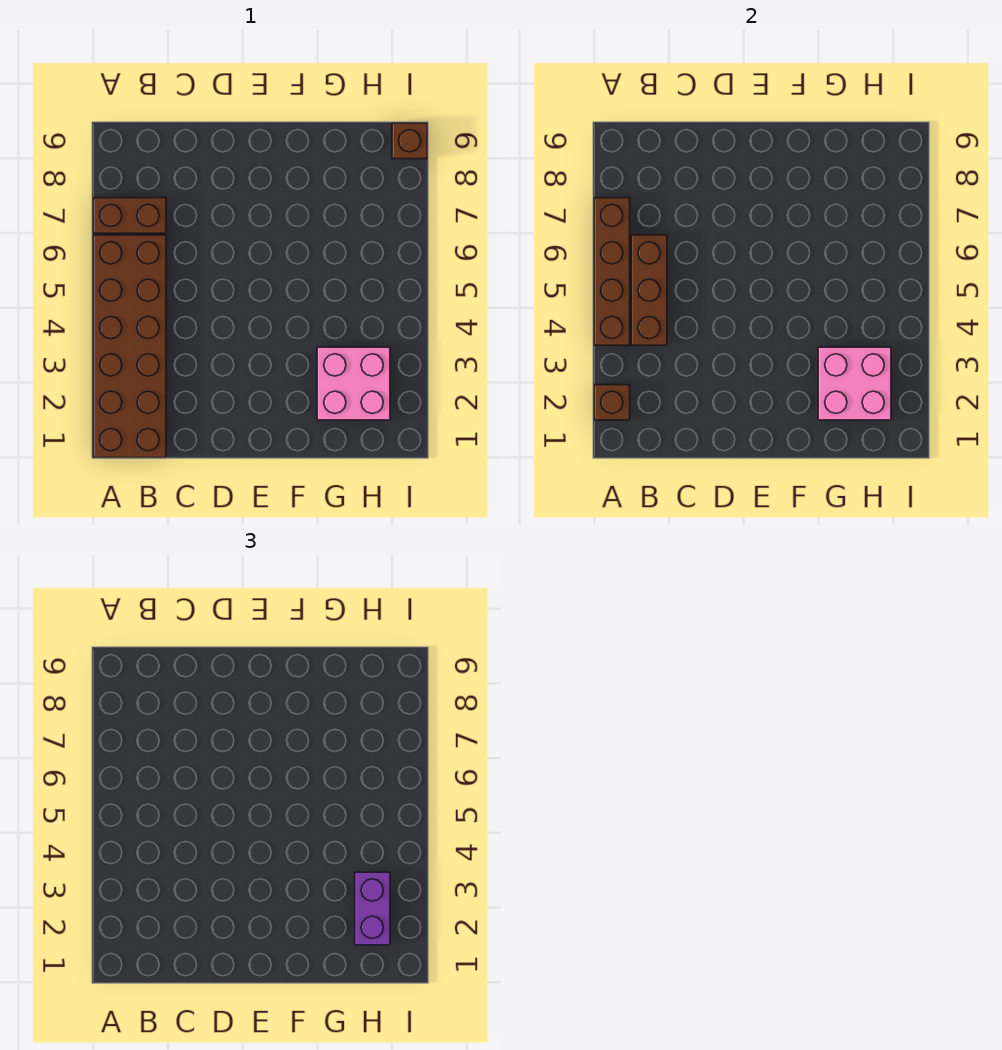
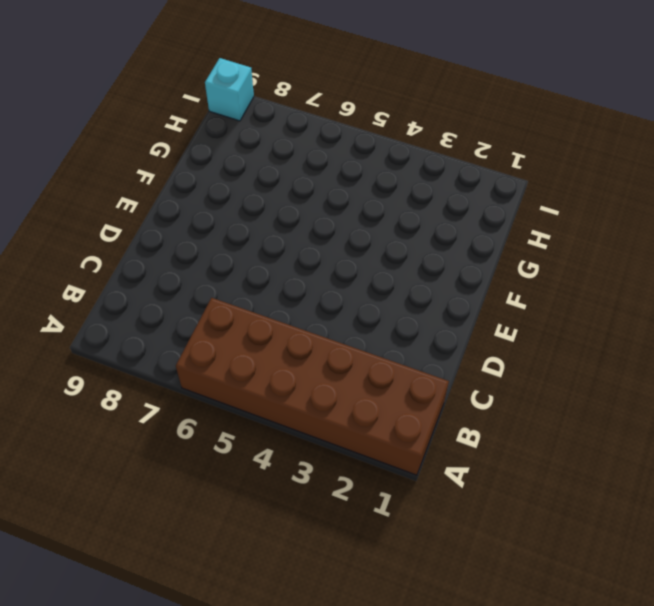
cyan 1x1 brick [205,58,254,121] -> brown 1x1 brick [392,123,427,159]
none -> brown 1x2 brick [93,198,166,233]
none -> pink 2x2 brick [317,347,390,420]

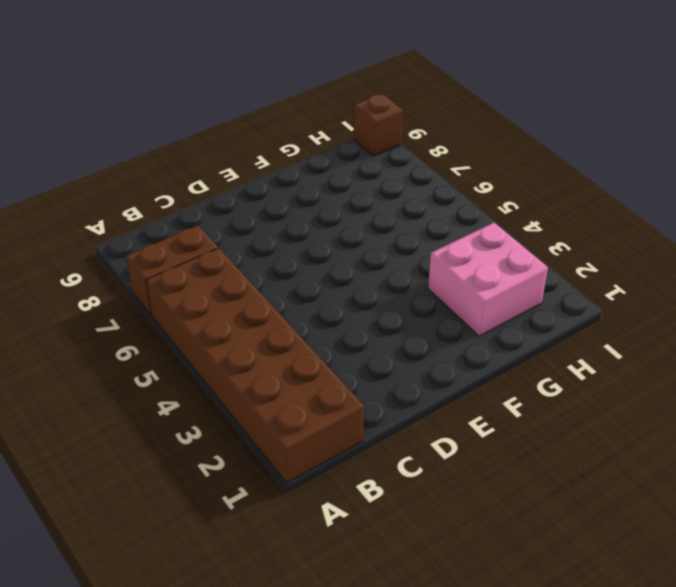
none -> brown 1x1 brick [594,385,630,420]
none -> brown 1x4 brick [594,198,630,345]

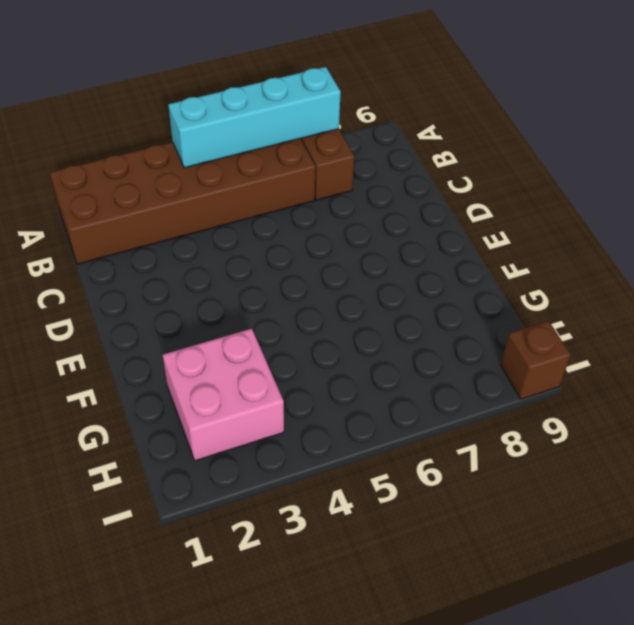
cyan 1x4 brick [168,67,341,168] -> brown 1x4 brick [594,198,630,345]
none -> brown 1x1 brick [594,385,630,420]
none -> brown 1x3 brick [631,235,667,345]

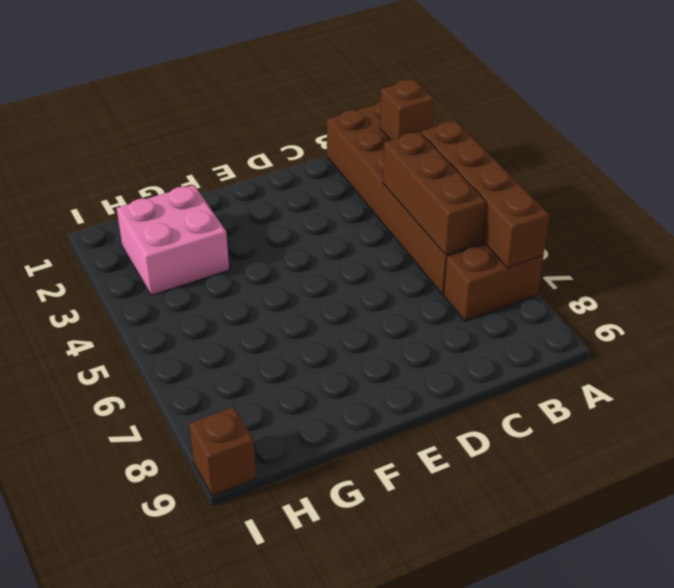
none -> pink 2x2 brick [818,347,891,420]
none -> purple 1x2 brick [355,872,390,945]

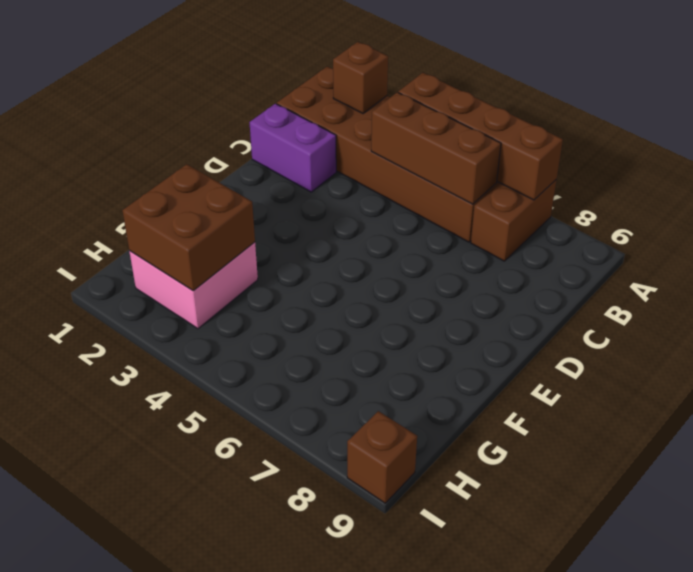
purple 1x2 brick [250,104,336,192] -> purple 1x2 brick moved to [355,872,390,945]
brown 2x2 brick [122,164,255,291] -> pink 2x2 brick [818,347,891,420]

